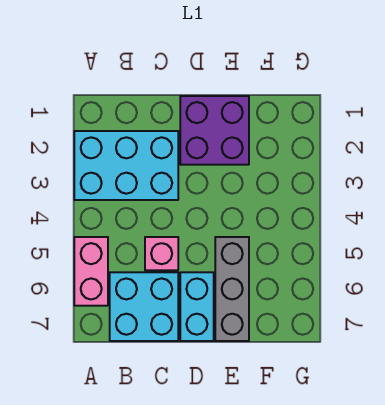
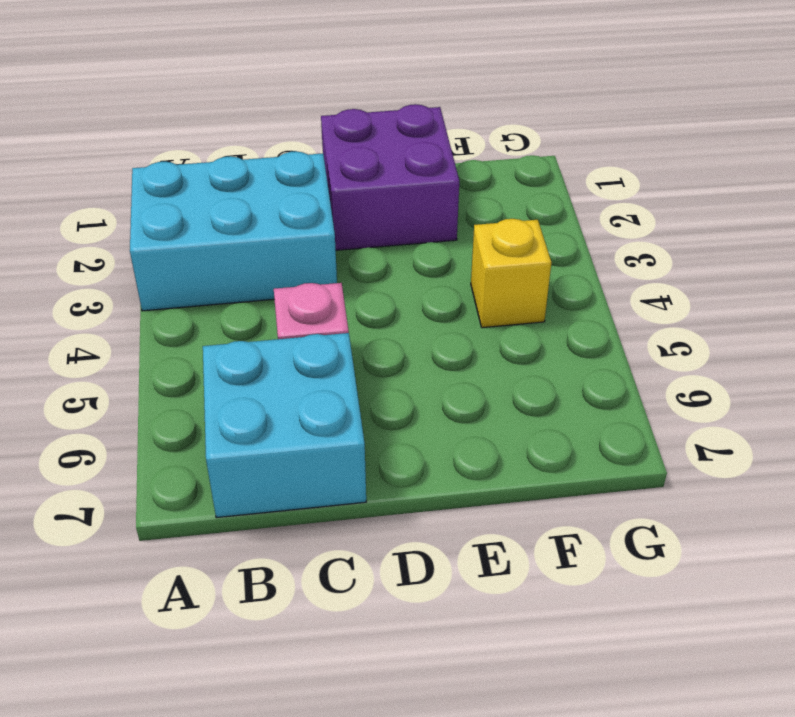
yellow 1x1 brick [471,219,551,328] -> none
none -> pink 1x2 brick [74,237,108,306]
none -> cyan 1x2 brick [180,272,214,341]

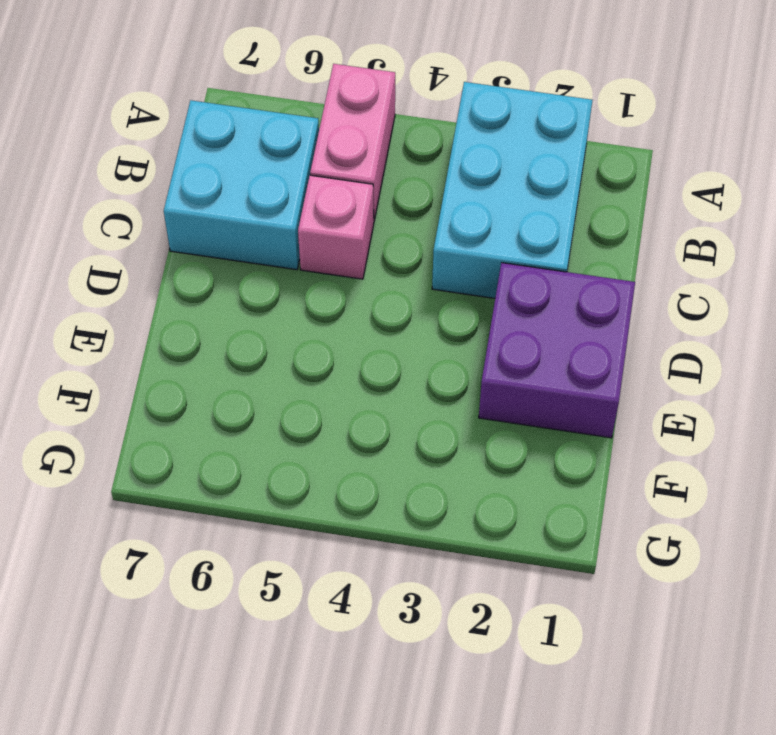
pink 1x2 brick [310,64,395,221] -> pink 1x2 brick turned to [74,237,108,306]
none -> cyan 1x2 brick [180,272,214,341]
none -> grey 1x3 brick [215,237,249,341]

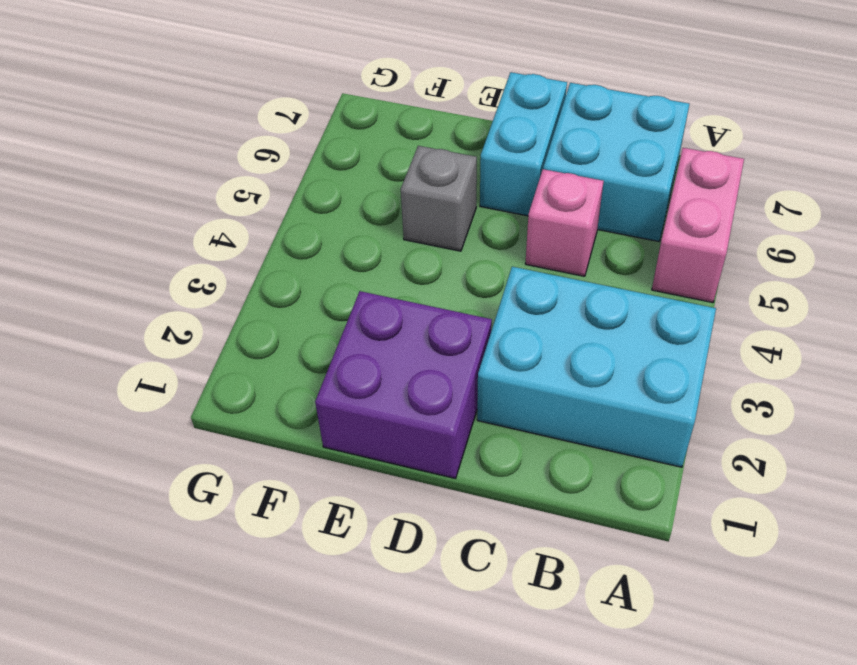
grey 1x1 brick [401,146,477,251] -> grey 1x3 brick [215,237,249,341]

